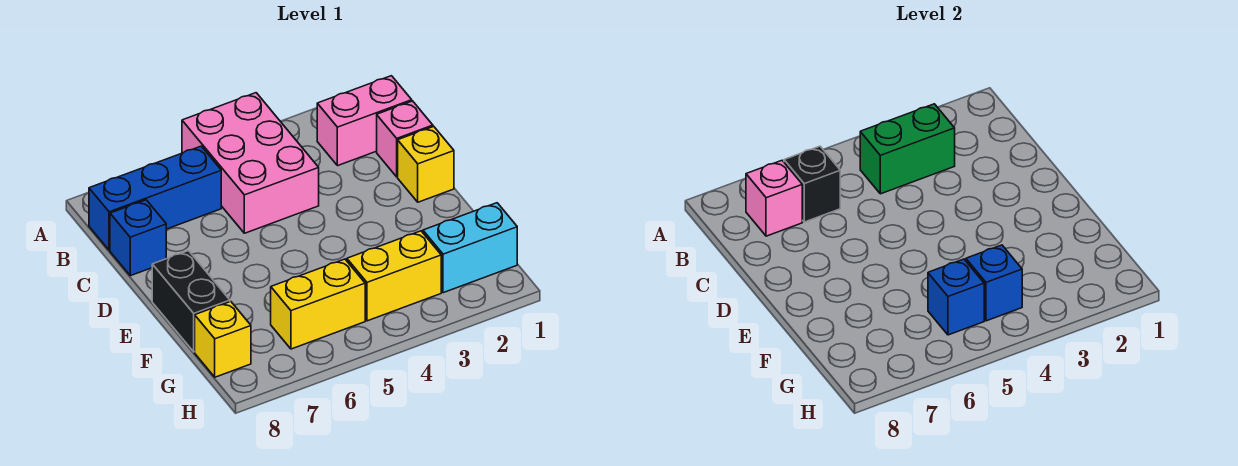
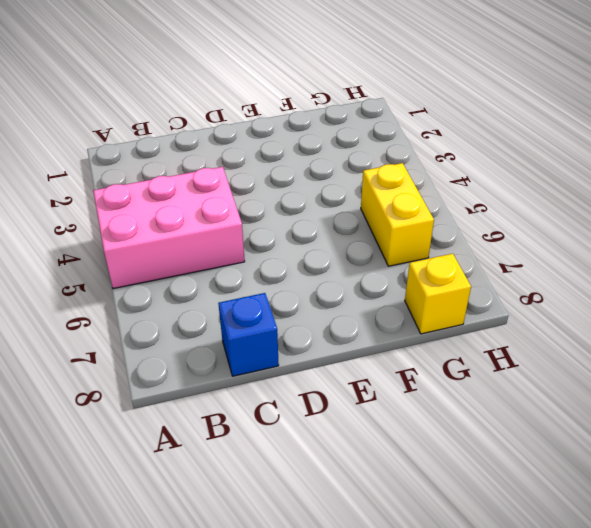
none -> pink 1x2 brick [317,76,412,166]
none -> blue 1x3 brick [89,146,221,250]
none -> pink 1x1 brick [377,101,433,177]

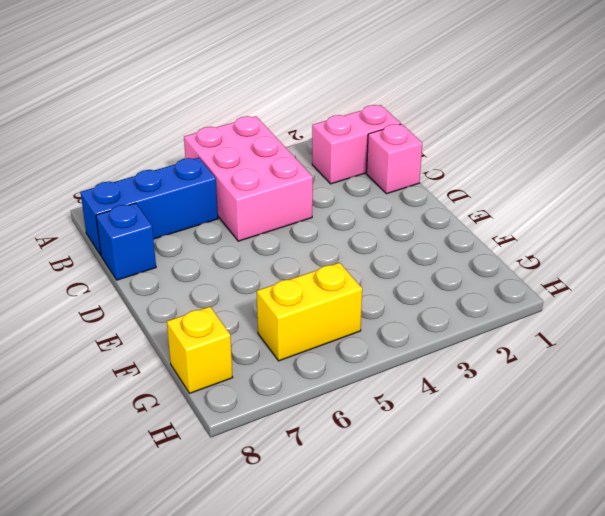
none -> yellow 1x1 brick [398,127,454,202]
none -> black 1x2 brick [152,251,230,352]
none -> cyan 1x2 brick [423,203,517,293]

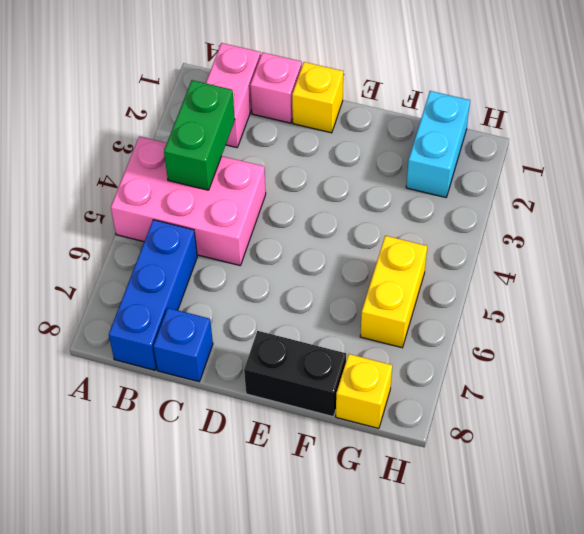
none -> yellow 1x2 brick [347,231,441,321]
none -> black 1x1 brick [784,146,840,222]
none -> pink 1x1 brick [746,161,802,236]

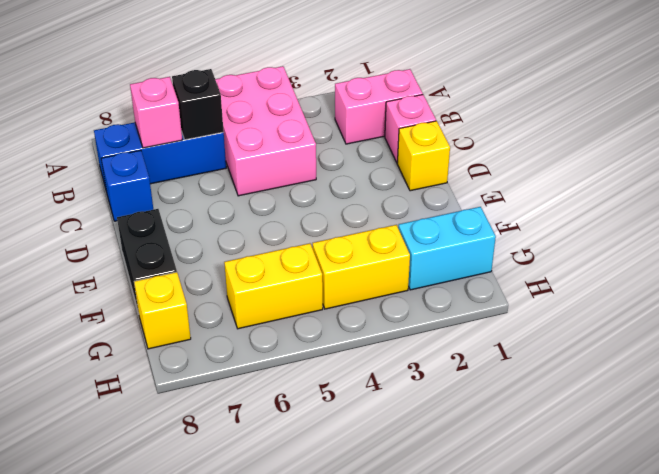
none -> green 1x2 brick [860,104,955,194]
none -> blue 1x1 brick [966,245,1022,321]
none -> blue 1x1 brick [928,259,984,335]

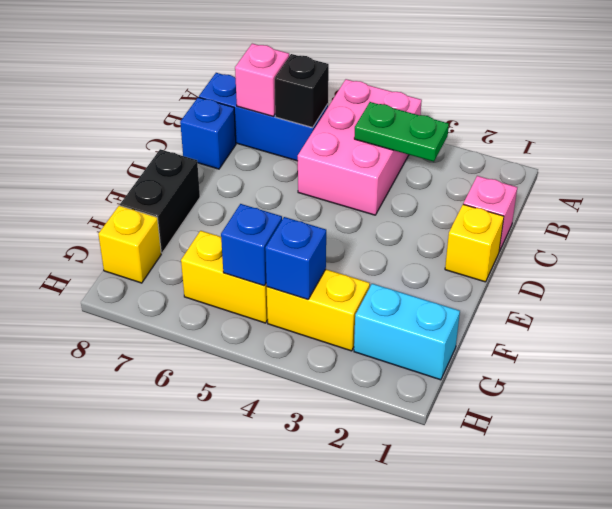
green 1x2 plate [354,102,449,162] -> green 1x2 brick [860,104,955,194]
none -> pink 1x2 brick [317,76,412,166]

